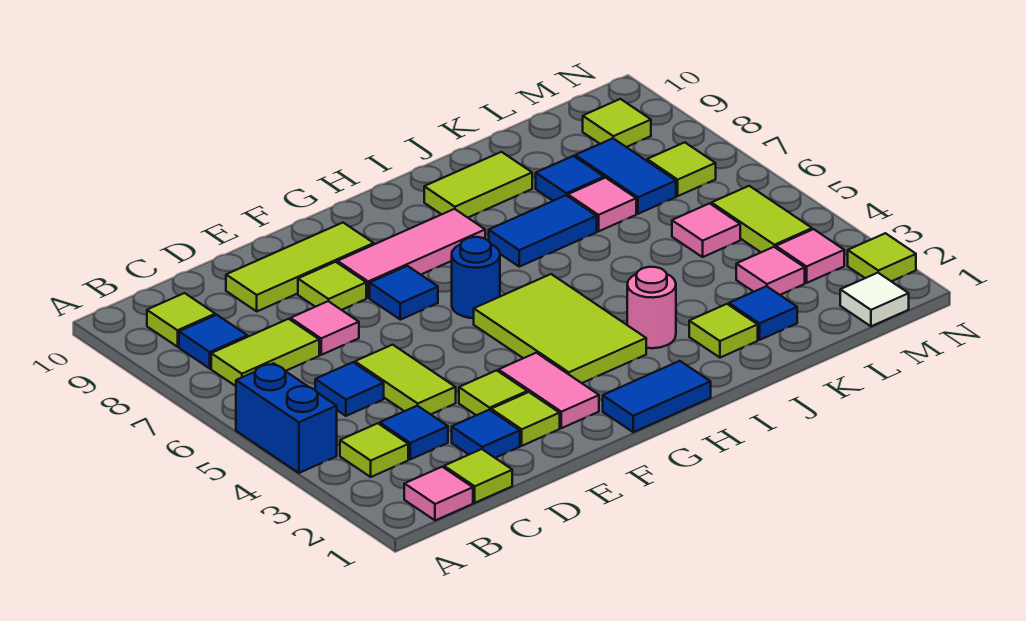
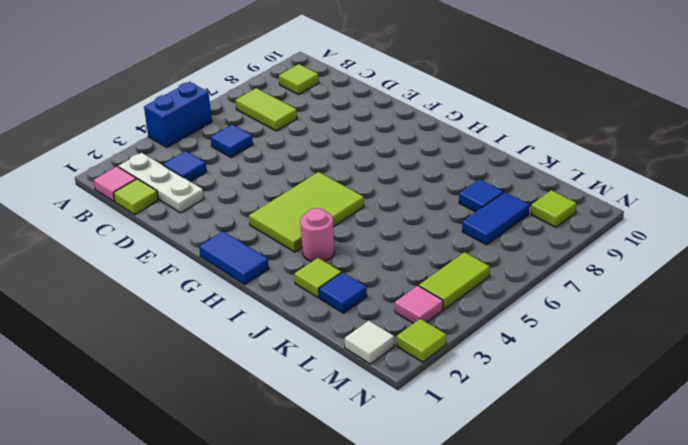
white 1x3 plate [118,153,204,213] -> blue 1x1 tile [452,410,520,458]
none -> lime 1x1 tile [340,423,408,477]
none -> blue 1x1 tile [179,315,247,368]
none -> lime 1x2 tile [355,345,456,414]
none -> pink 1x1 tile [291,301,359,355]

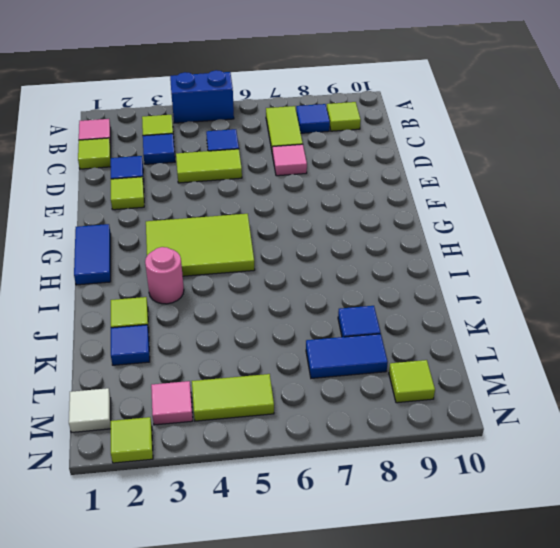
none -> lime 1x3 tile [226,223,374,311]
none -> lime 1x1 tile [459,370,527,415]
none -> lime 1x1 tile [298,262,366,310]
none -> pink 1x2 tile [499,353,599,428]

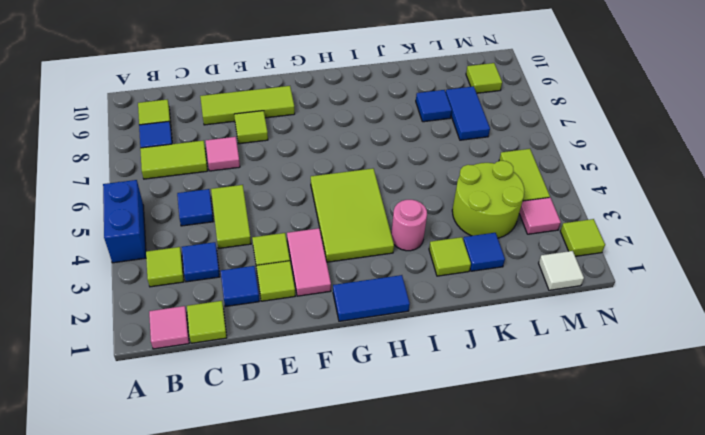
lime 2x2 round brick [452,161,524,238] -> pink 1x1 tile [736,247,805,295]
none -> blue 1x1 tile [370,266,438,320]
none -> pink 1x3 tile [338,209,485,298]
none -> blue 1x1 round brick [452,237,500,318]
none -> blue 1x2 tile [489,195,597,267]

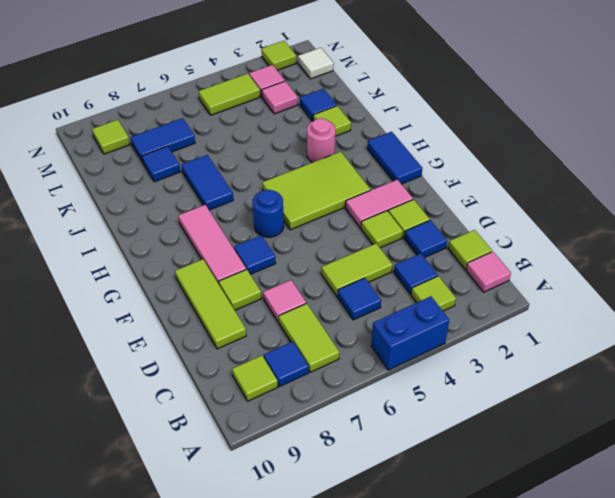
none -> lime 1x2 tile [424,152,532,218]
none -> pink 1x1 tile [568,178,636,231]
none -> pink 1x1 tile [672,203,740,257]
none -> lime 1x1 tile [647,142,716,196]

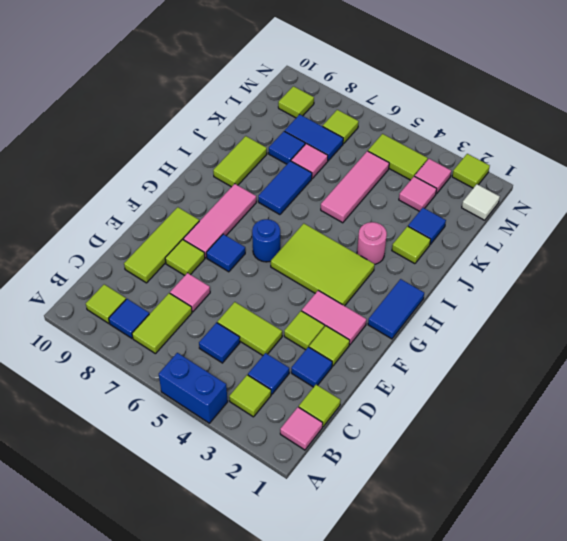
pink 1x3 tile [321,151,389,223] -> pink 1x1 tile [672,203,740,257]

